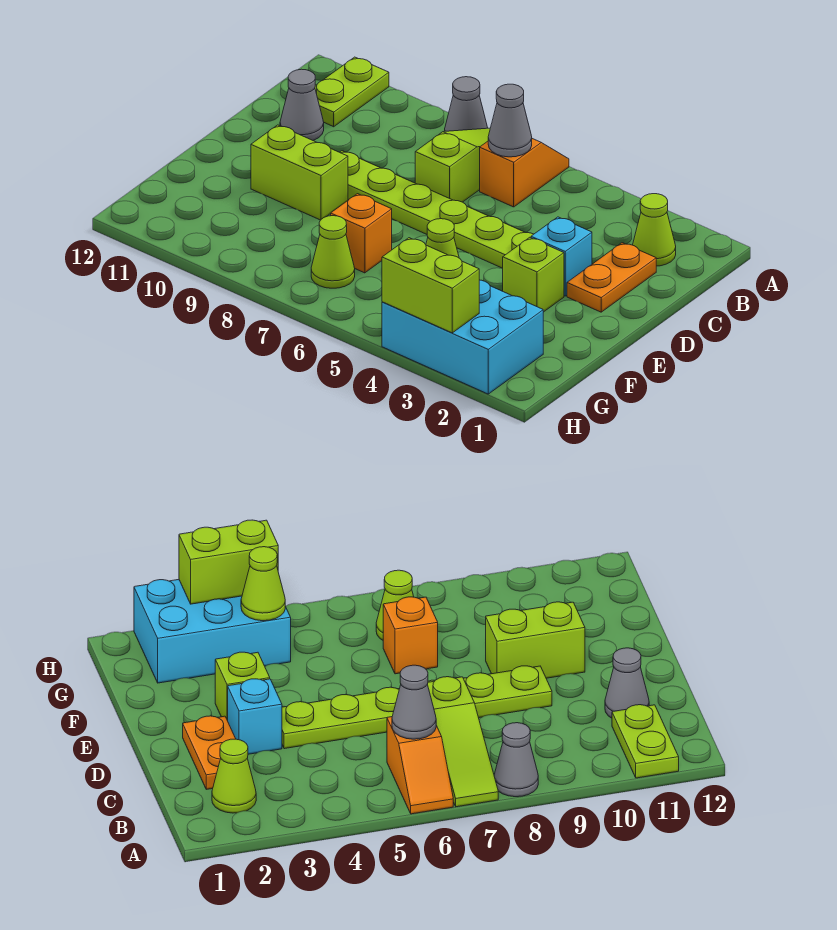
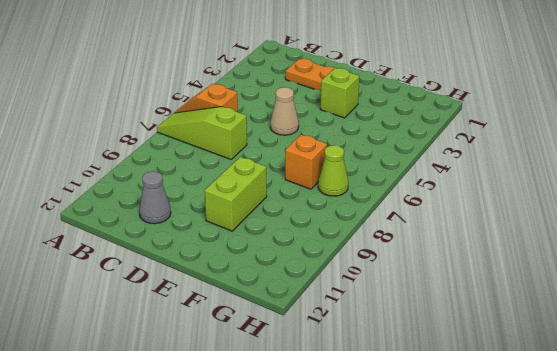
tan 1x1 cone [270,87,299,135] -> lime 1x6 plate [340,151,534,268]
none -> grey 1x1 cone [445,77,488,131]
none -> lime 1x2 plate [315,57,389,127]
none -> lime 1x1 cone [633,194,676,266]

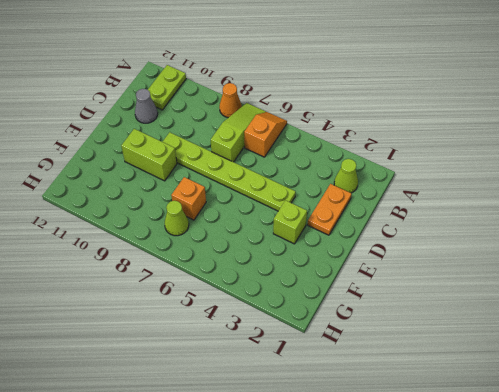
orange 1x1 cone [219,83,242,118] -> grey 1x1 cone [445,77,488,131]
none -> cyan 1x1 brick [531,217,592,296]
none -> cyan 2x3 brick [382,280,543,394]
none -> grey 1x1 cone [488,84,532,157]

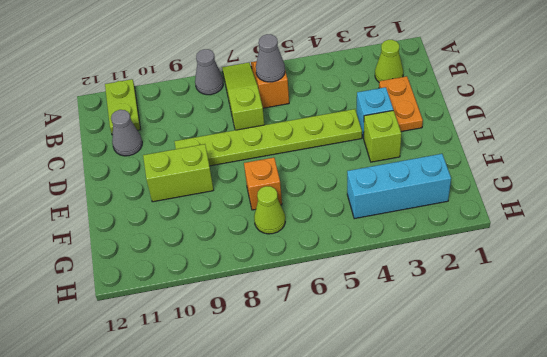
cyan 1x3 brick [347,154,451,219] -> cyan 2x3 brick [382,280,543,394]
none -> lime 1x1 cone [426,219,459,258]
none -> lime 1x2 brick [382,238,479,333]

